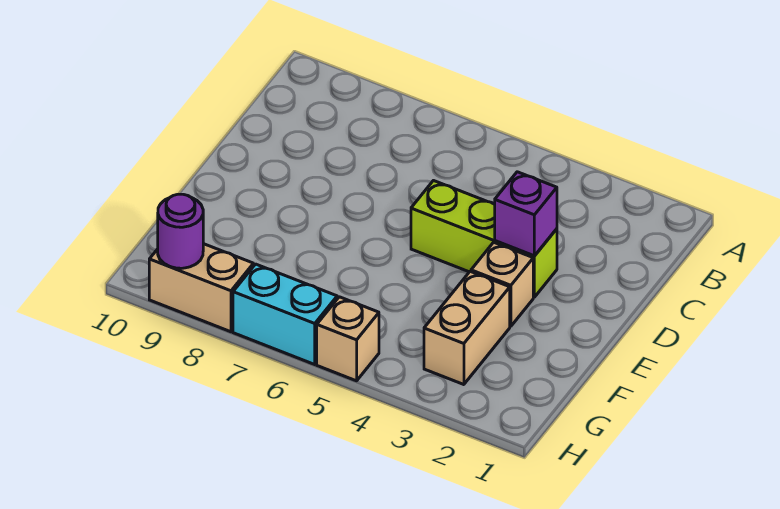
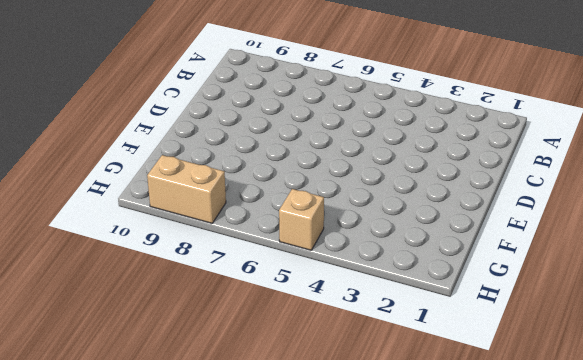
none -> lime 1x3 brick [411,181,557,297]
none -> tan 1x1 brick [471,242,533,326]

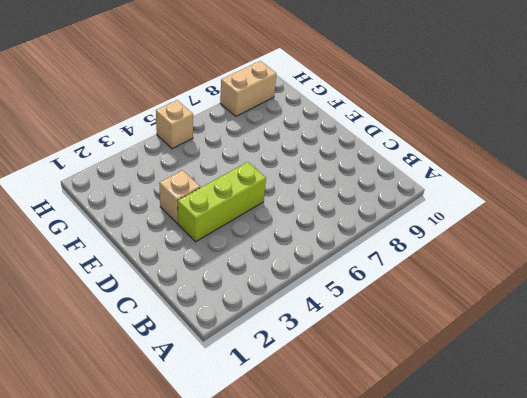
none -> tan 1x2 brick [424,271,510,385]
none -> cyan 1x2 brick [233,264,337,364]

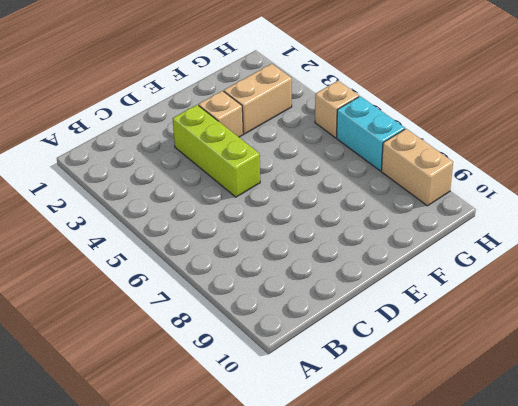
none -> purple 1x1 brick [495,172,557,256]
none -> purple 1x1 round brick [158,194,203,268]

